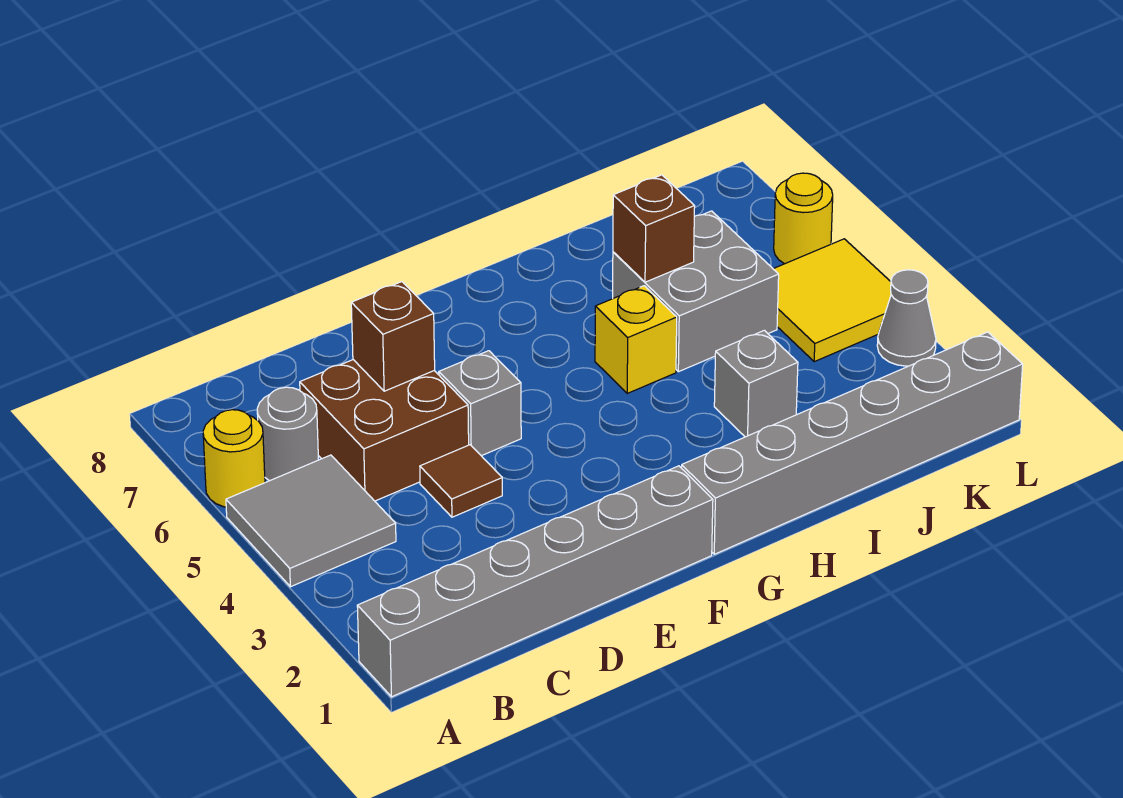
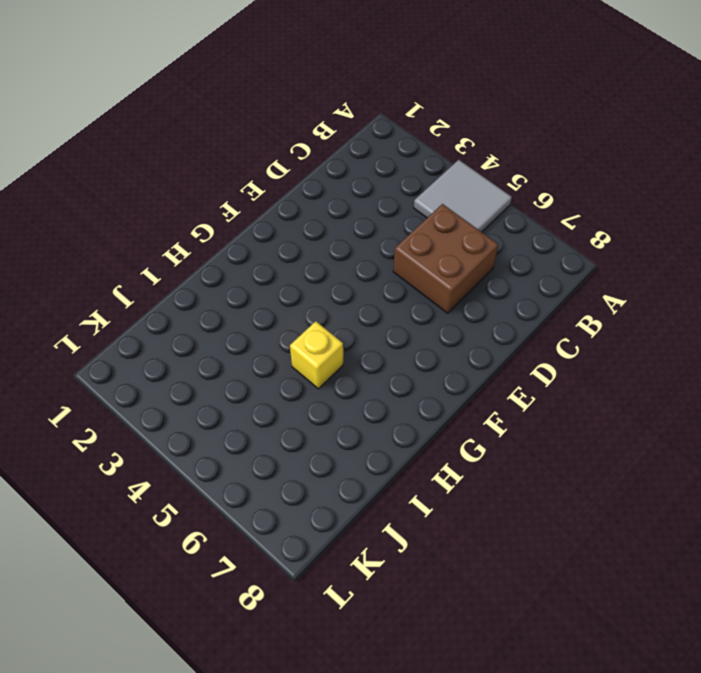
none -> grey 1x6 brick [357,466,713,697]
none -> yellow 1x1 round brick [203,410,265,507]
none -> grey 1x1 round brick [257,387,318,481]

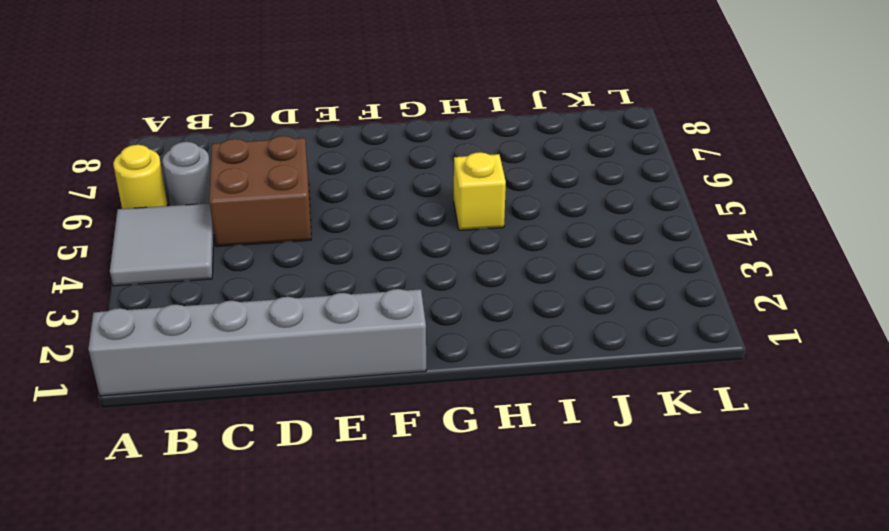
none -> brown 1x1 tile [420,445,502,517]
none -> grey 1x1 brick [439,351,521,456]
none -> grey 1x6 brick [682,332,1023,554]

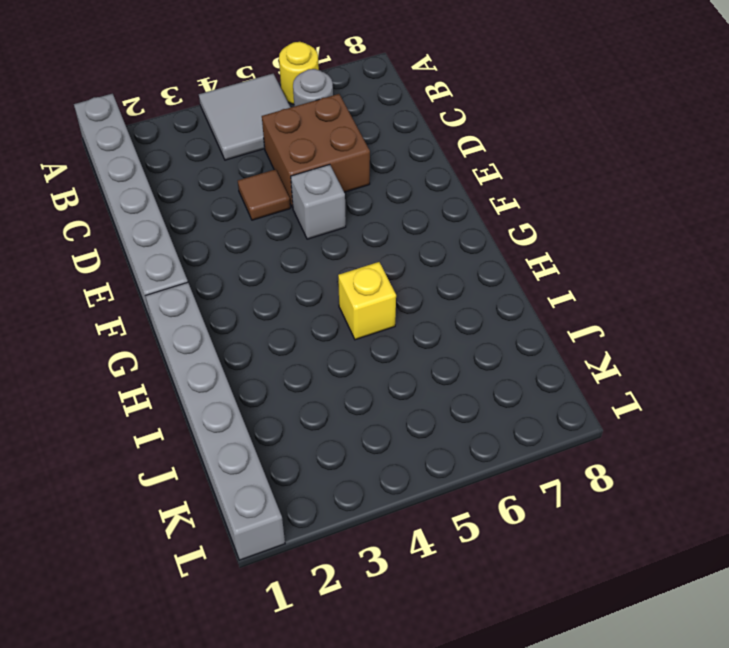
none -> grey 1x1 brick [714,330,798,437]
none -> grey 2x2 brick [613,211,779,372]
none -> yellow 2x2 tile [774,239,891,362]

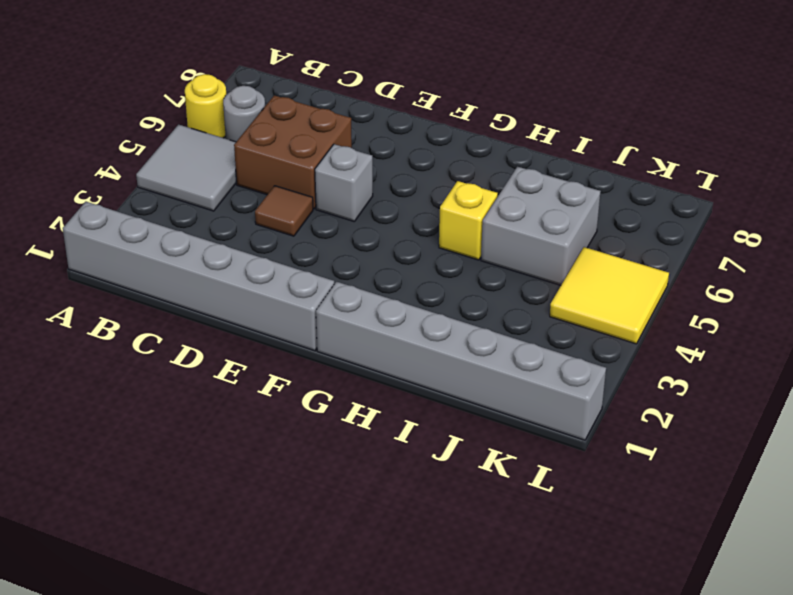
none -> grey 1x1 brick [714,330,798,437]
none -> grey 1x1 cone [877,270,936,366]
none -> yellow 1x1 round brick [774,173,833,264]

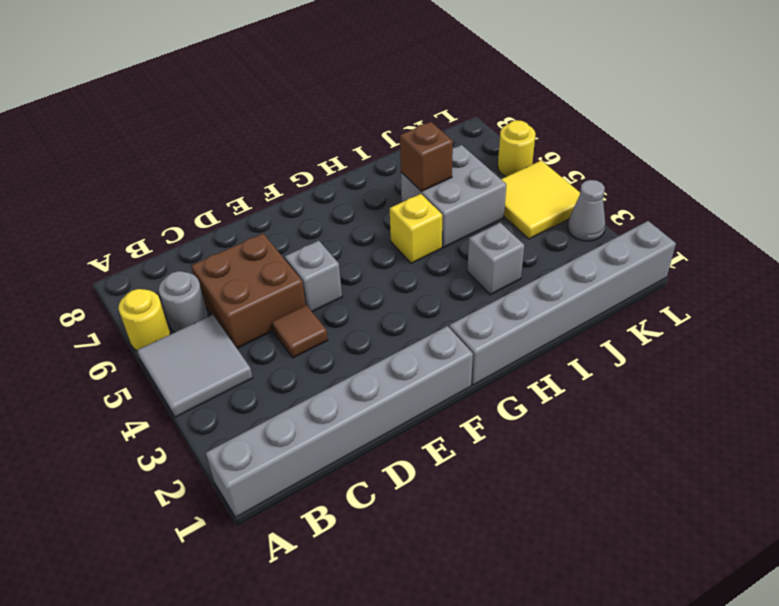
none -> brown 1x1 brick [351,282,435,391]

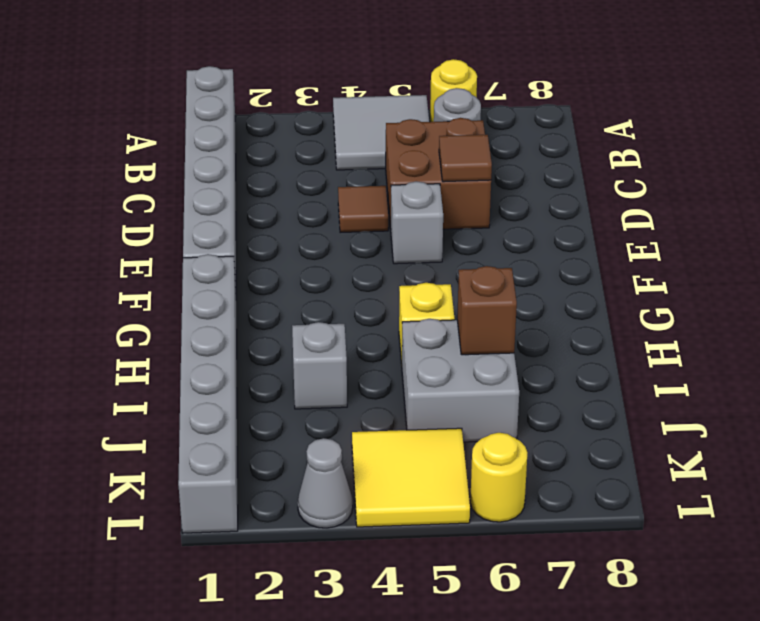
brown 1x1 tile [439,135,492,182] -> brown 1x1 brick [351,282,435,391]

